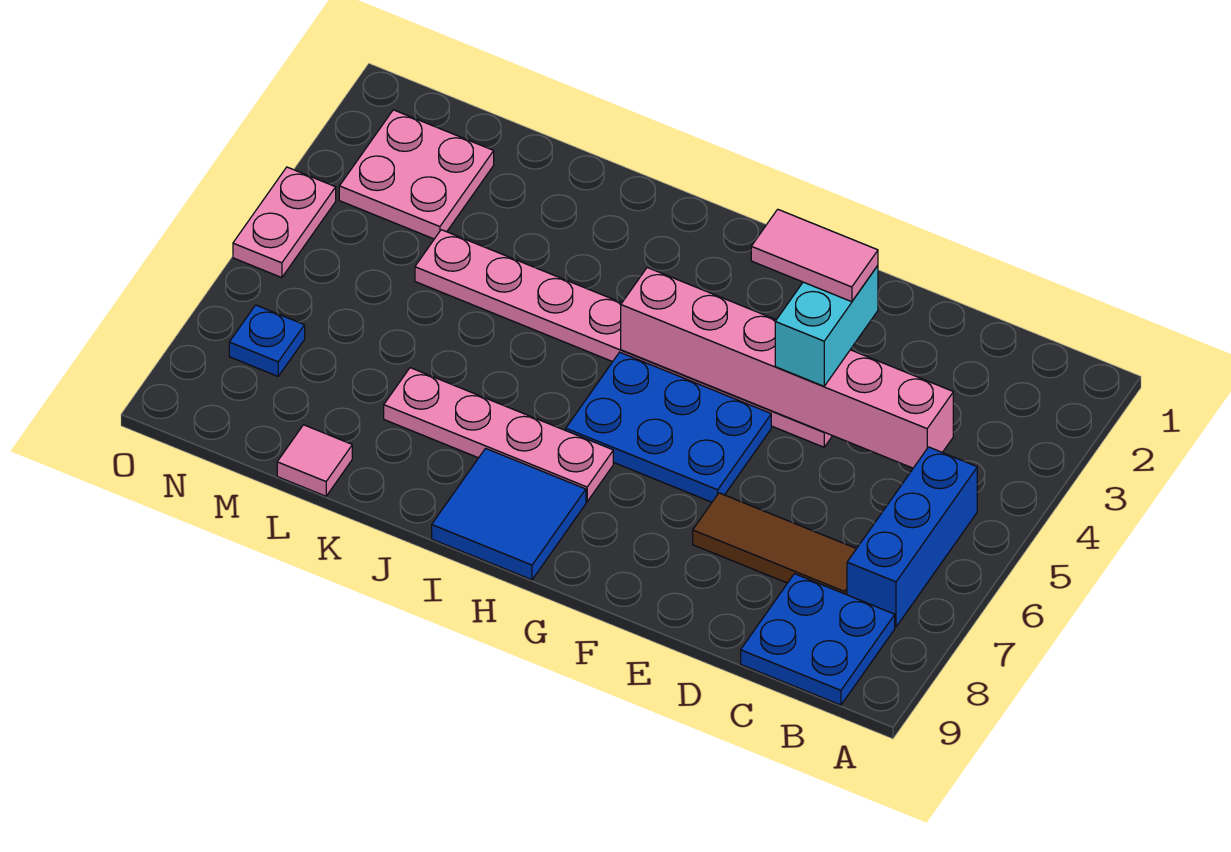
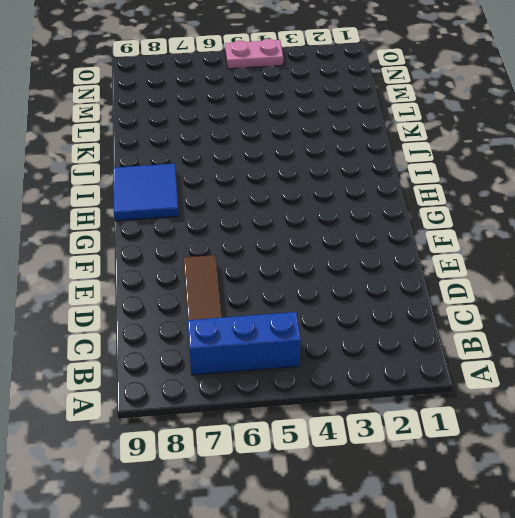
none -> blue 2x2 plate [741,574,895,705]
none -> pink 1x8 plate [415,230,832,447]
none -> blue 2x3 plate [566,352,771,502]

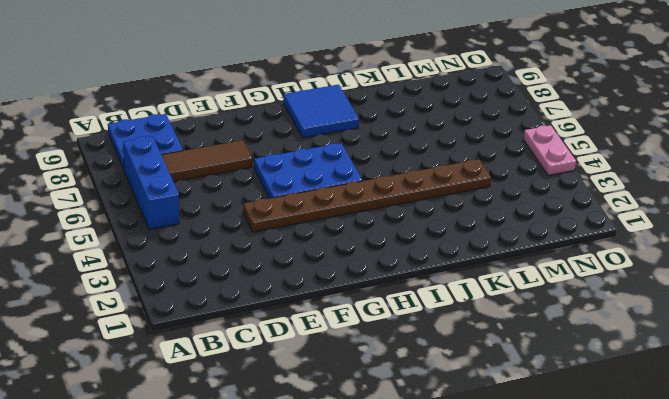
brown 1x8 plate [243,159,491,232] -> pink 1x8 plate [415,230,832,447]
none -> pink 1x4 plate [384,368,613,502]
none -> pink 1x1 tile [277,425,352,496]
none -> pink 2x2 plate [339,110,494,239]

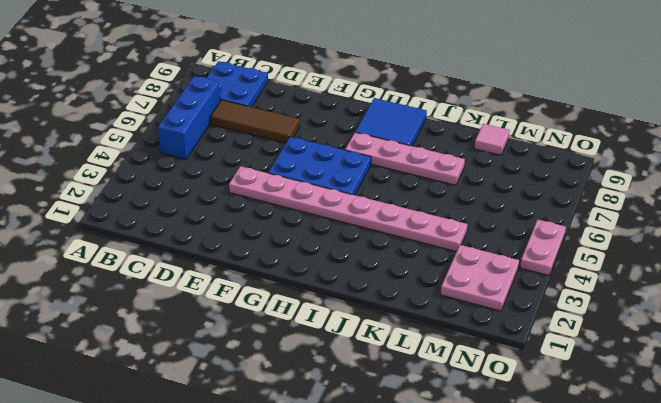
none -> blue 1x1 plate [229,305,305,376]
none -> pink 1x6 brick [621,268,953,468]
none -> cyan 1x2 brick [775,266,878,386]

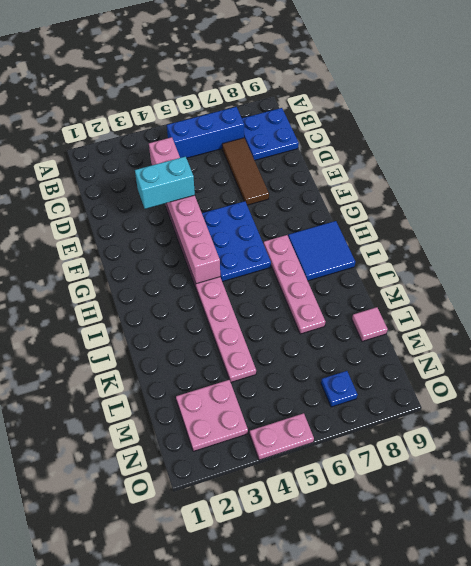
none -> pink 1x2 tile [751,209,878,302]

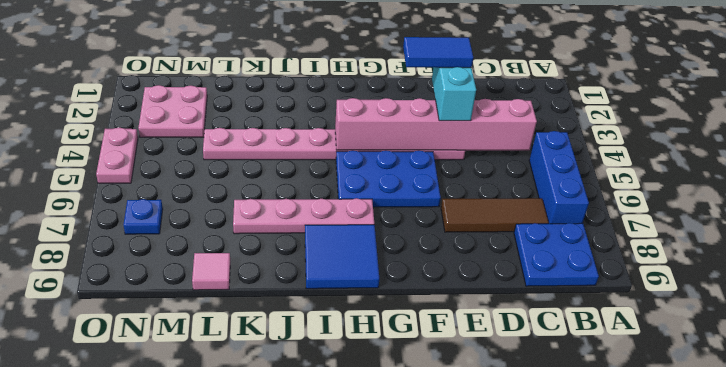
blue 1x2 tile [403,37,473,68] -> pink 1x2 tile [751,209,878,302]

